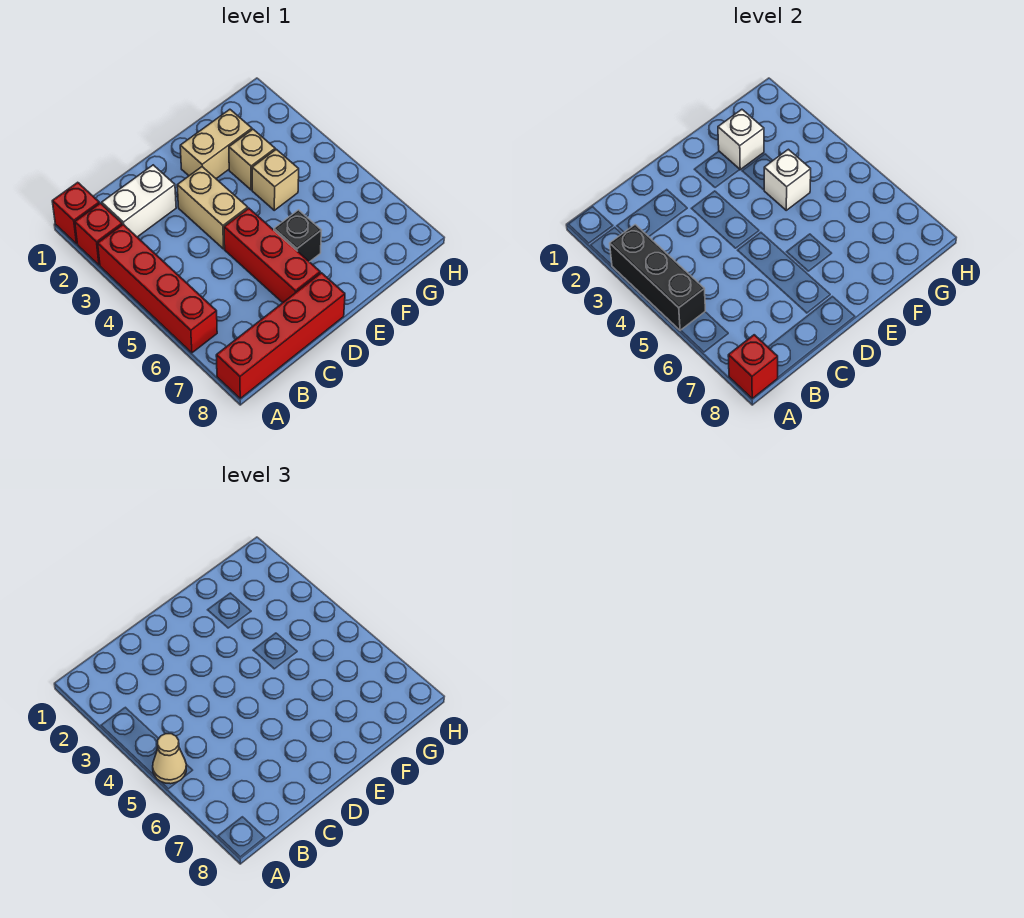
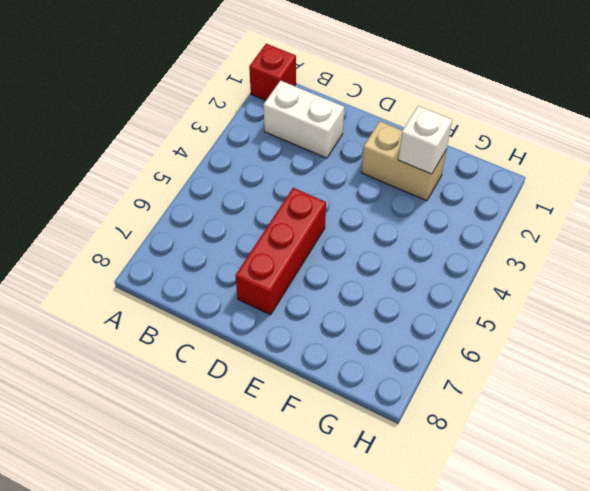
none -> red 1x1 brick [75,203,122,265]
none -> red 1x4 brick [98,224,217,353]
none -> red 1x4 brick [216,273,345,398]

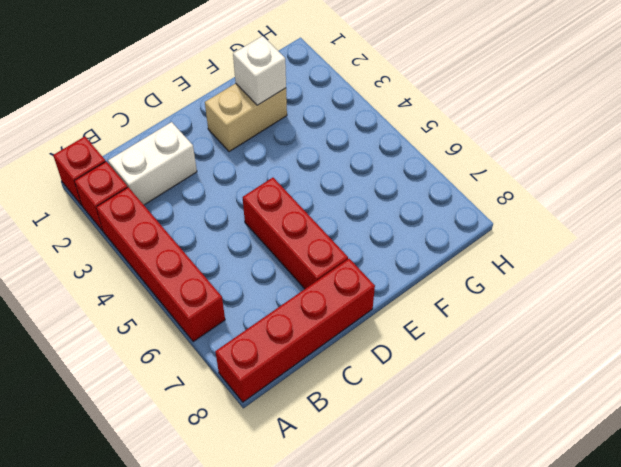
none -> tan 1x2 brick [177,167,248,249]
none -> black 1x1 brick [274,210,321,262]
none -> tan 1x1 brick [229,129,275,190]

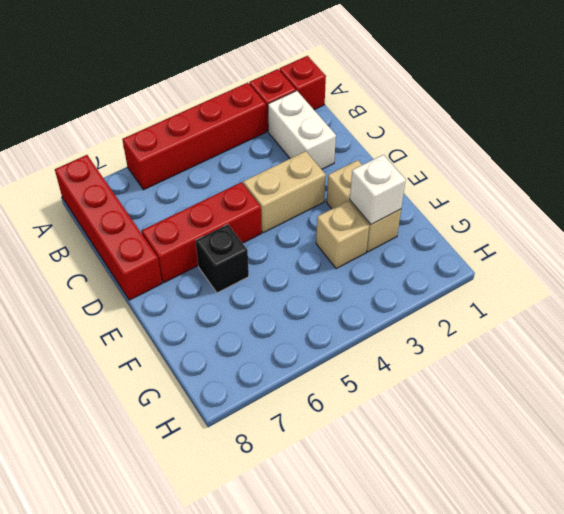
none -> tan 1x1 brick [252,149,299,210]
none -> black 1x3 brick [610,225,705,331]
none -> red 1x1 brick [728,335,778,398]

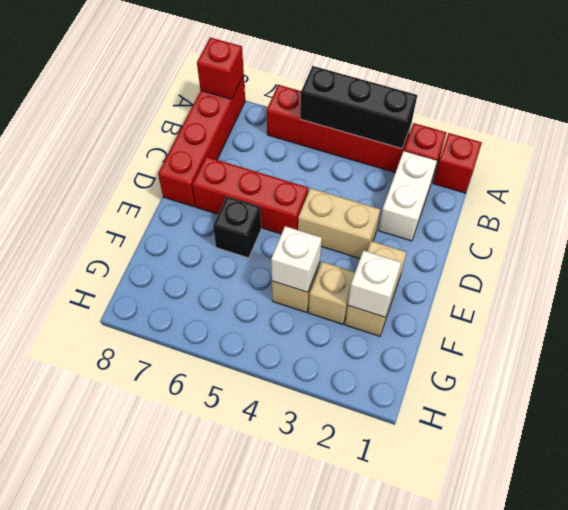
none -> tan 1x1 cone [153,734,186,784]

